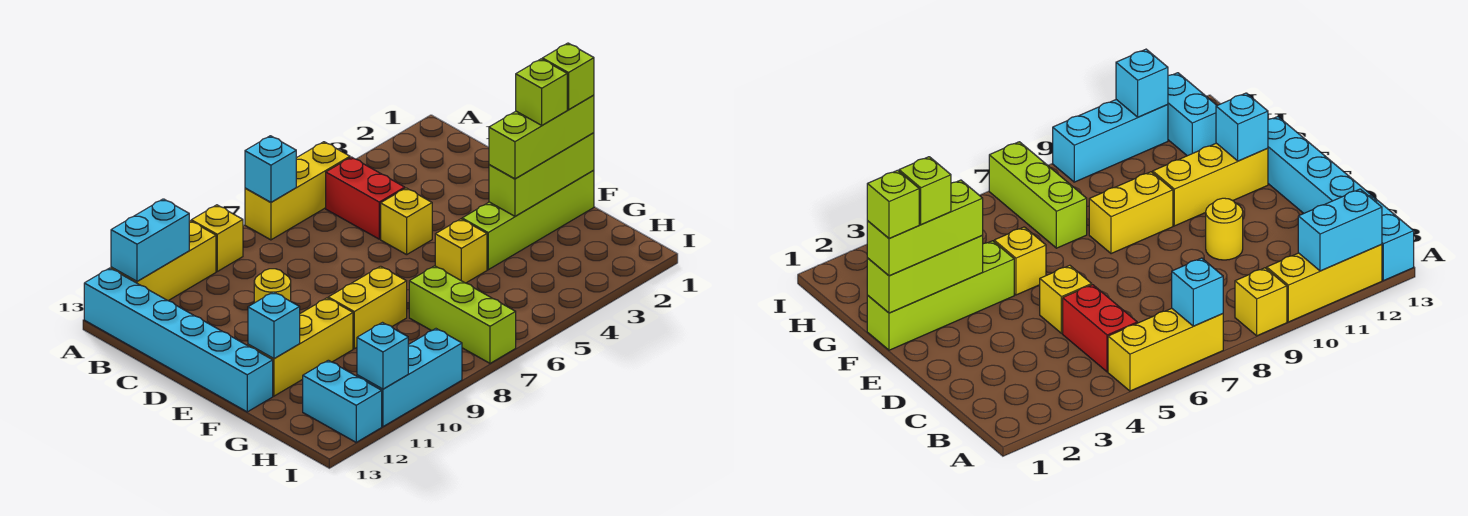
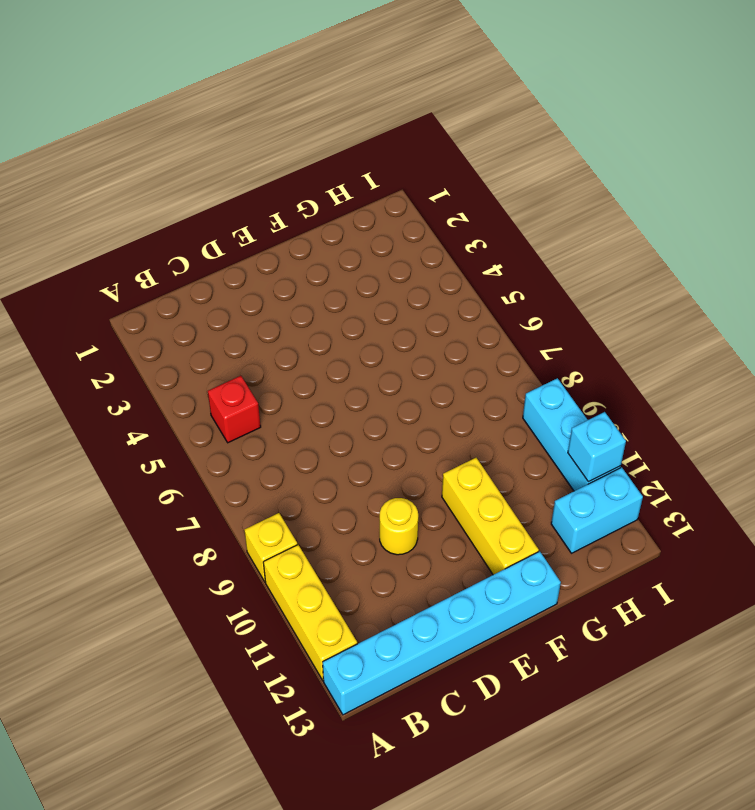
red 1x1 brick [208,376,261,443] -> red 1x2 brick [326,157,405,239]
none -> yellow 1x3 brick [245,142,350,240]
none -> yellow 1x1 brick [381,188,432,255]
none -> lime 1x4 brick [462,170,594,270]

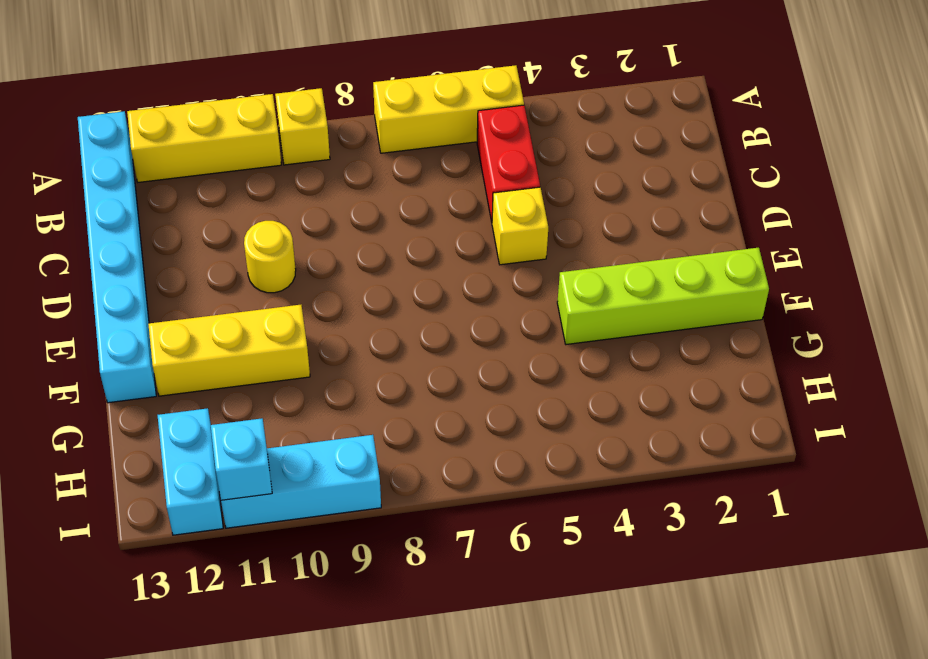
none -> yellow 1x1 brick [435,219,487,283]
none -> yellow 1x2 brick [328,266,407,349]
none -> lime 1x3 brick [409,266,516,363]

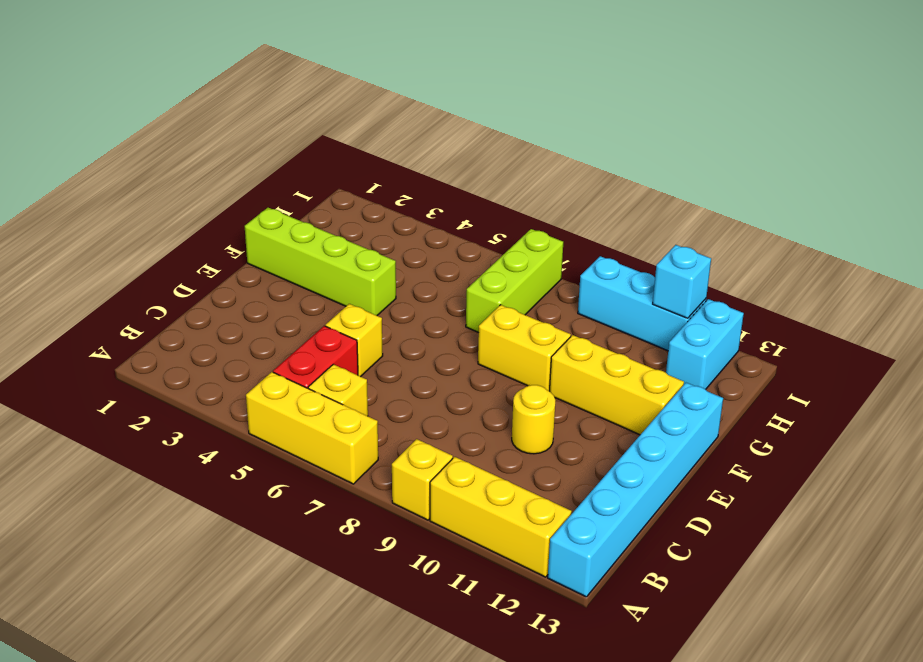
yellow 1x1 brick [308,364,368,416] -> yellow 1x1 brick moved to [435,219,487,283]
none -> cyan 1x1 brick [245,136,296,202]
none -> cyan 1x2 brick [111,199,189,281]
none -> lime 1x3 brick [489,133,594,216]

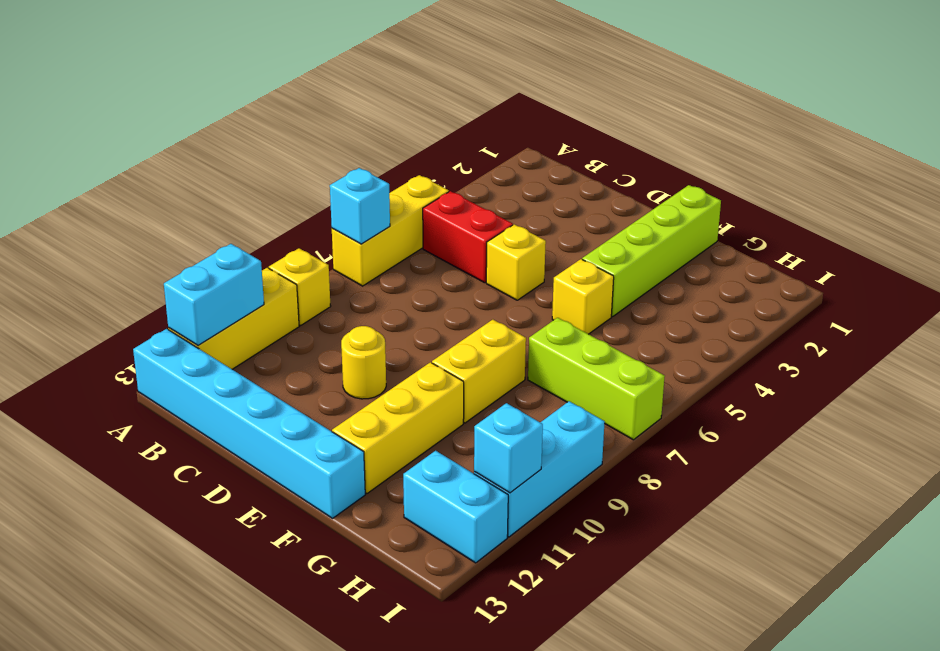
none -> lime 1x3 brick [489,133,594,216]
none -> cyan 1x1 brick [248,292,300,359]
none -> lime 1x3 brick [489,95,594,179]

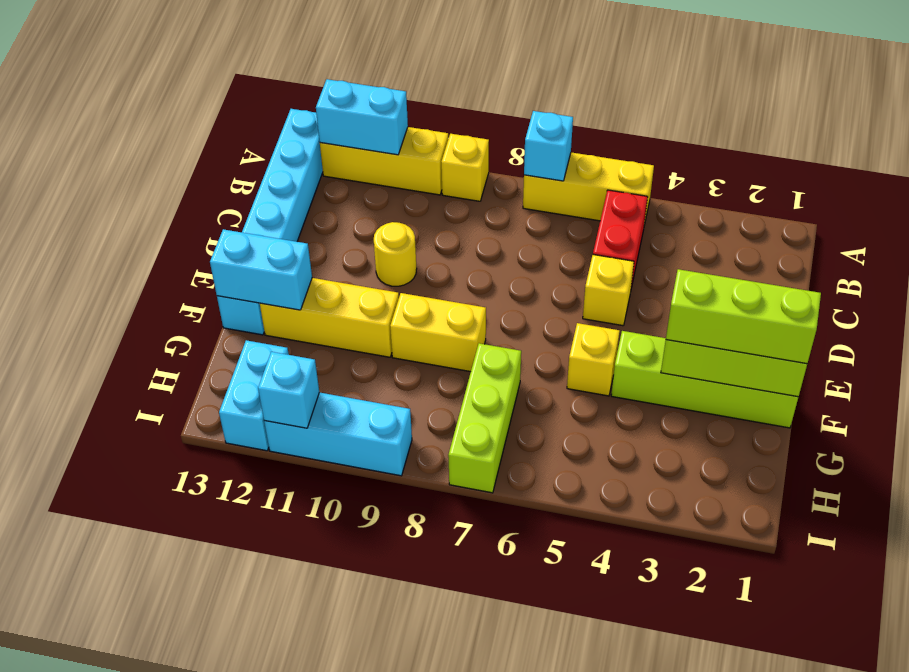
cyan 1x2 brick [210,229,312,310] -> cyan 1x1 brick [248,292,300,359]
none -> lime 1x1 brick [542,43,594,110]
none -> lime 1x1 brick [516,59,567,125]

